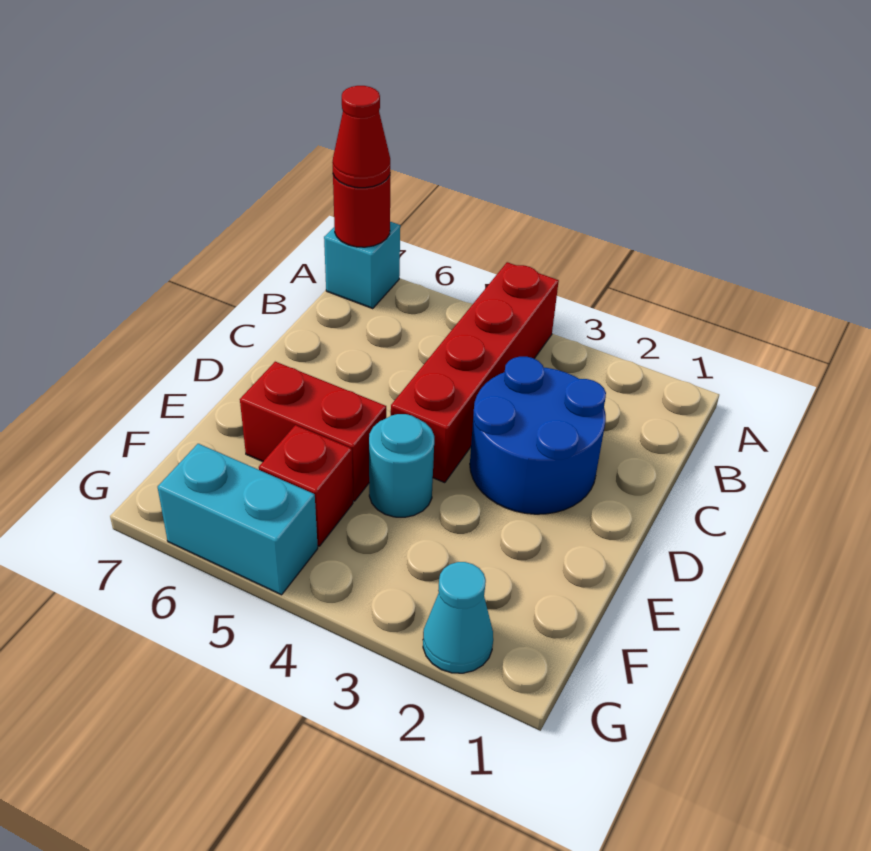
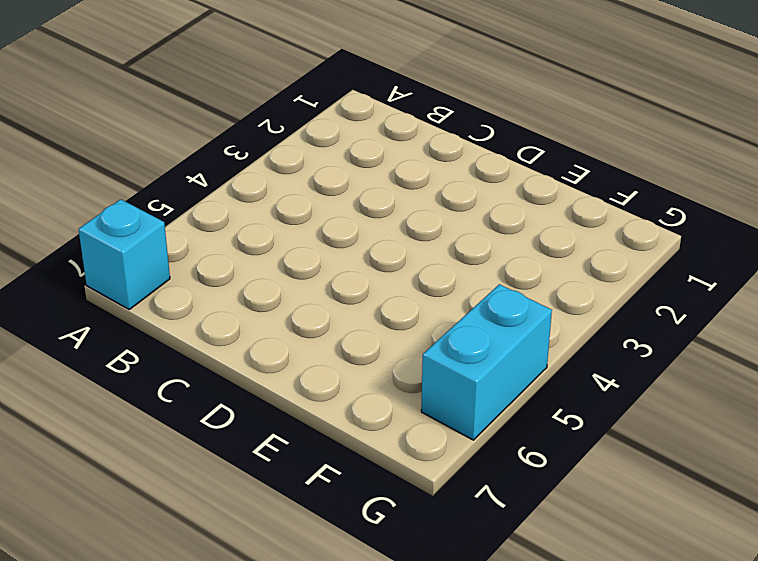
none -> red 1x4 brick [391,262,559,483]
none -> blue 2x2 round brick [470,357,606,514]

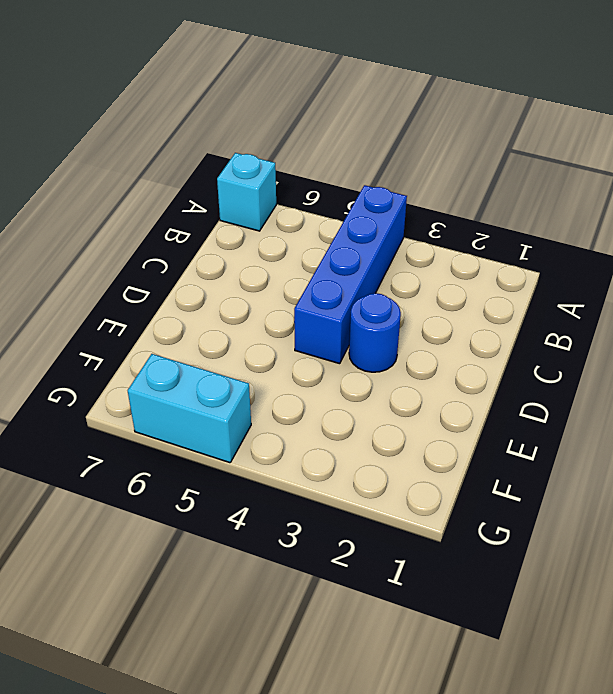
blue 1x4 brick [294,185,407,364] -> red 1x4 brick [391,262,559,483]
blue 1x1 round brick [349,293,401,372] -> blue 2x2 round brick [470,357,606,514]
none -> cyan 1x1 round brick [369,414,434,517]
none -> red 1x2 brick [240,362,386,501]

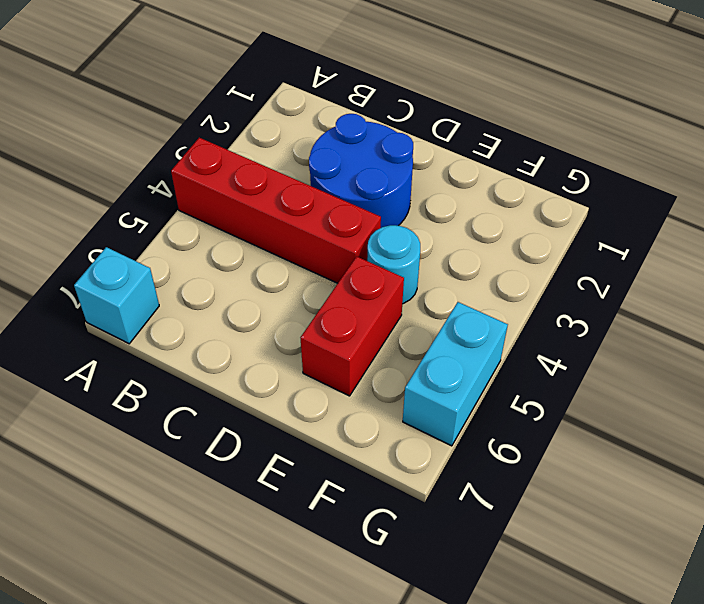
none -> red 1x1 brick [259,425,353,546]
none -> cyan 1x1 cone [423,562,493,673]

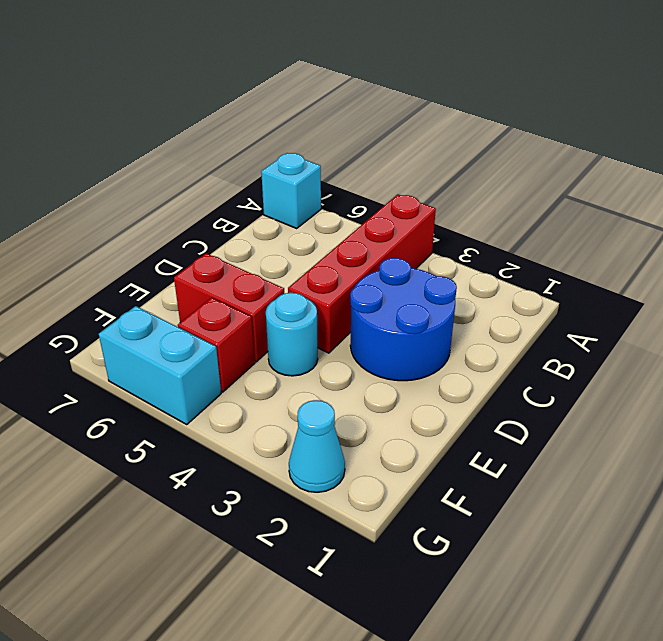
none -> red 1x1 round brick [333,175,390,247]
none -> red 1x1 cone [332,86,390,188]

